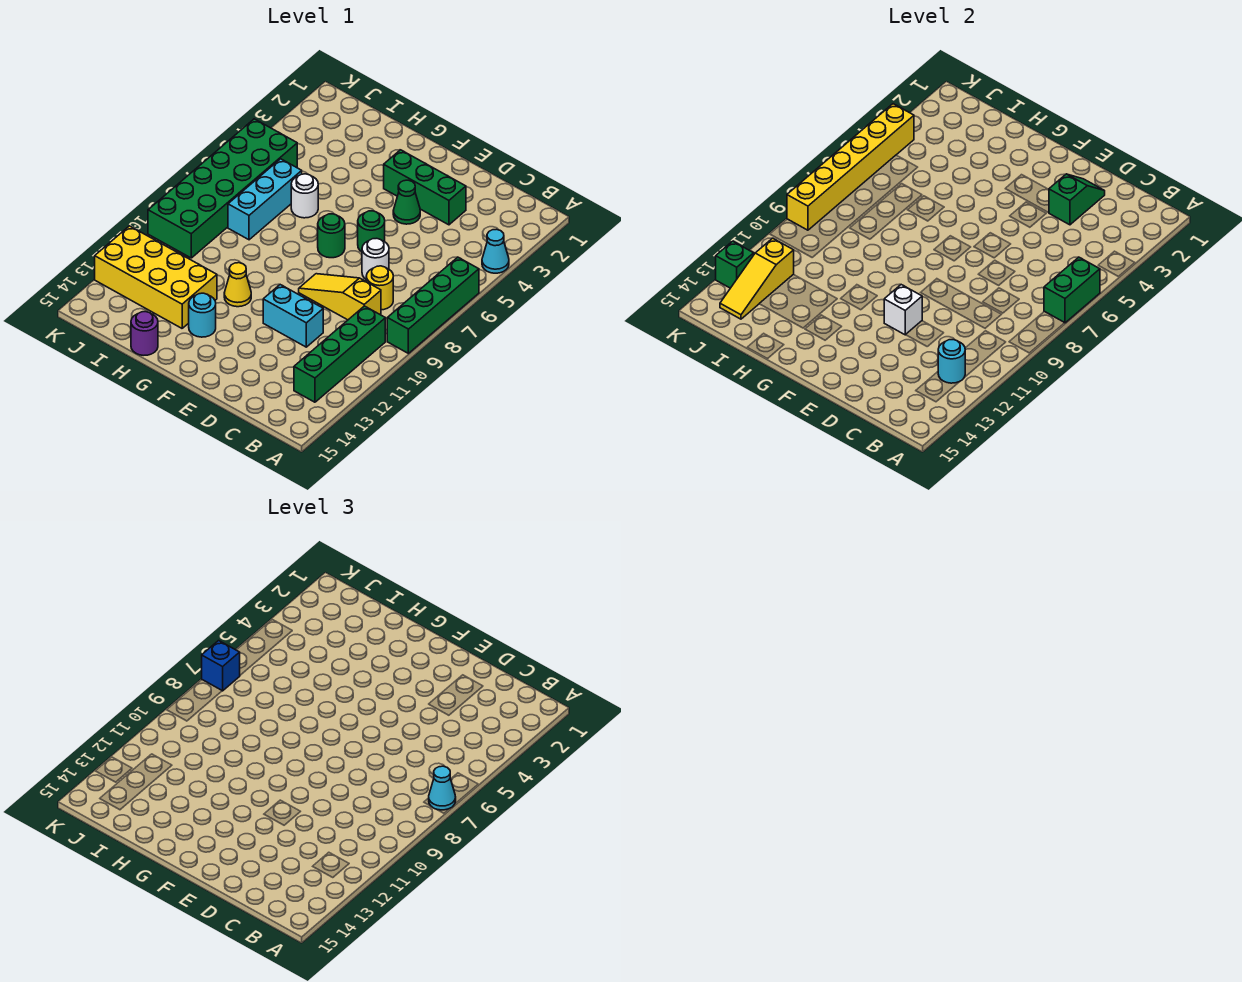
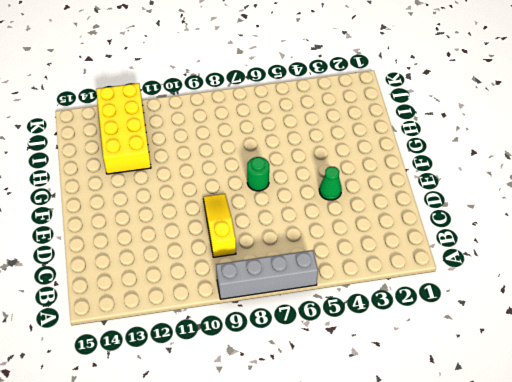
grey 1x4 brick [216,250,318,299] -> green 1x4 brick [387,257,479,353]
none -> cyan 1x1 cone [482,229,509,273]
none -> green 1x4 brick [294,306,385,402]
none -> yellow 1x1 round brick [366,266,393,310]

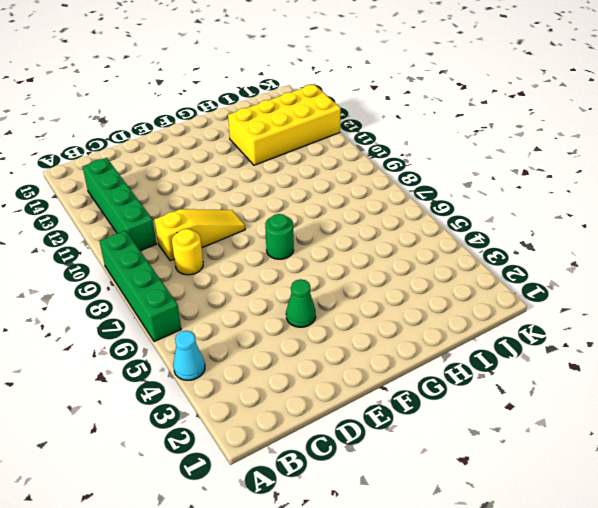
none -> green 1x3 brick [384,150,466,225]
none -> white 1x1 round brick [362,238,389,279]
none -> cyan 1x2 brick [263,285,323,347]

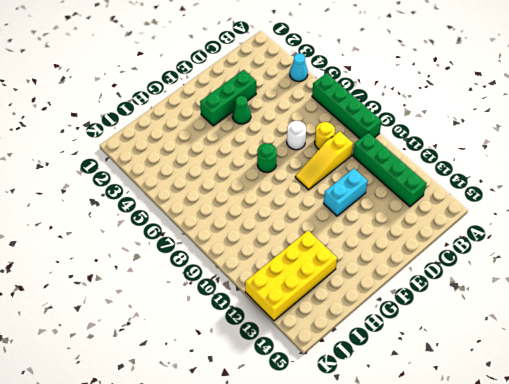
none -> green 1x1 round brick [358,211,385,252]
none -> yellow 1x1 cone [224,263,251,307]
none -> cyan 1x1 round brick [189,293,216,337]

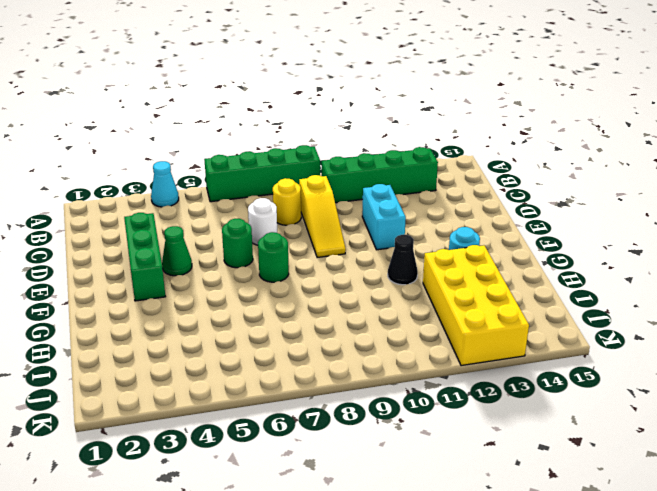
black 1x1 cone [388,235,418,285] -> yellow 1x1 cone [224,263,251,307]
none -> white 1x1 round brick [291,174,318,218]
none -> purple 1x1 round brick [131,312,158,355]
none -> cyan 1x3 brick [228,159,302,240]

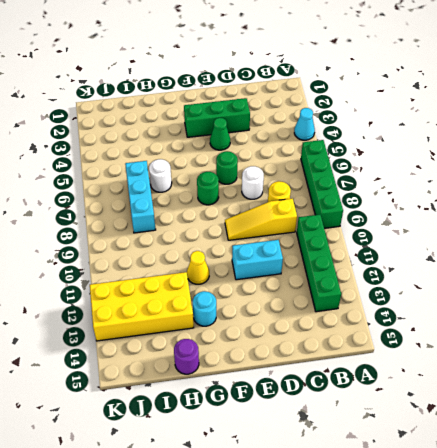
none -> green 2x6 brick [148,119,297,258]
none -> green 1x2 brick [1044,257,1100,323]
none -> cyan 1x1 round brick [938,340,965,383]

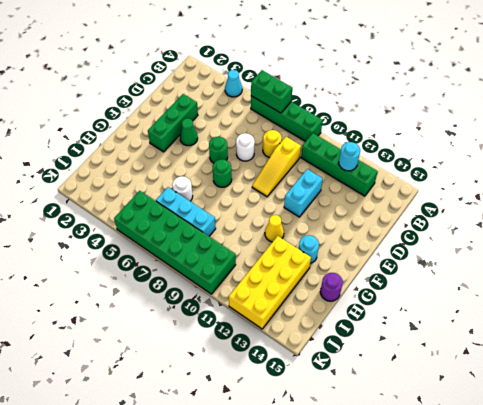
none -> green 1x2 slope [1049,174,1105,225]
none -> white 1x1 brick [884,285,922,335]
none -> yellow 1x3 slope [720,238,794,319]

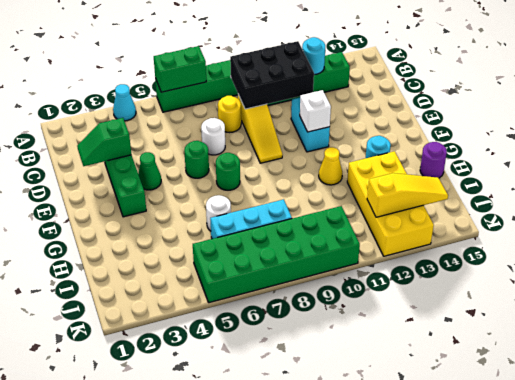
black 2x3 brick [230,41,314,109] -> none
none -> yellow 1x6 brick [787,104,914,230]
none -> green 1x1 brick [716,241,754,288]
none -> cyan 1x1 cone [429,766,456,810]

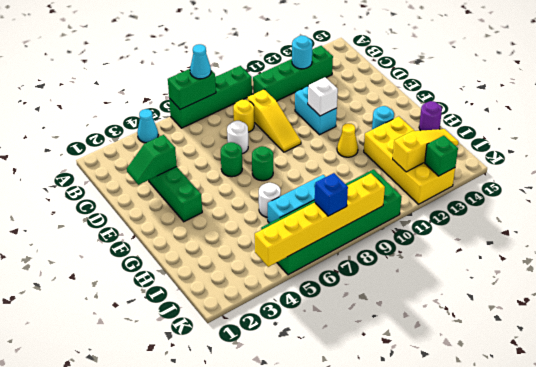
none -> green 1x1 cone [393,180,420,224]

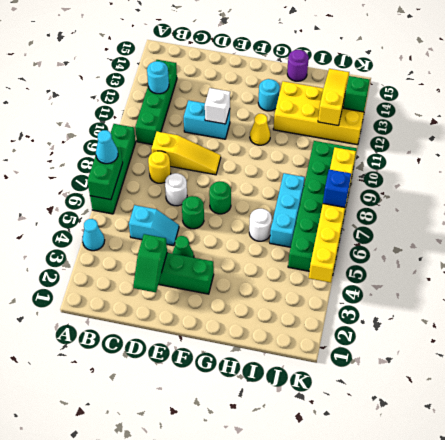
cyan 1x2 slope [129,205,179,246] -> none

